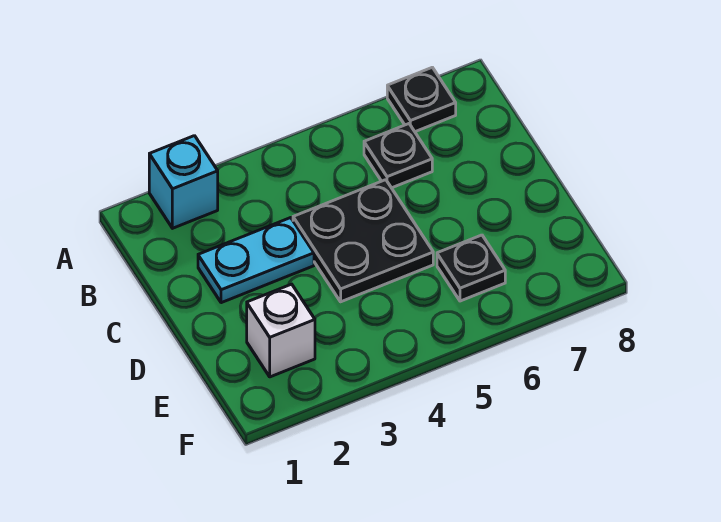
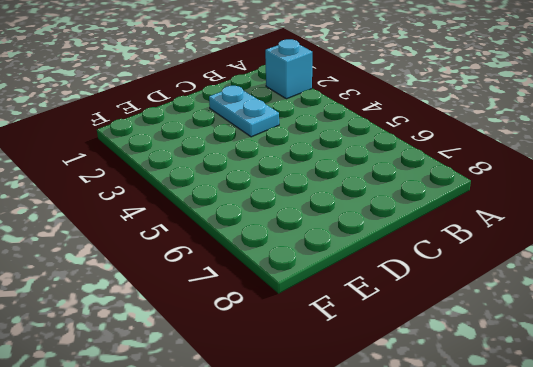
none -> black 1x1 plate [387,67,456,132]
none -> black 1x1 plate [364,124,432,188]

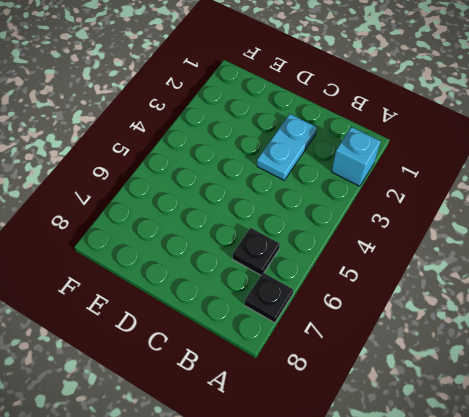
none -> black 2x2 plate [293,180,433,302]
none -> white 1x1 brick [247,284,315,377]

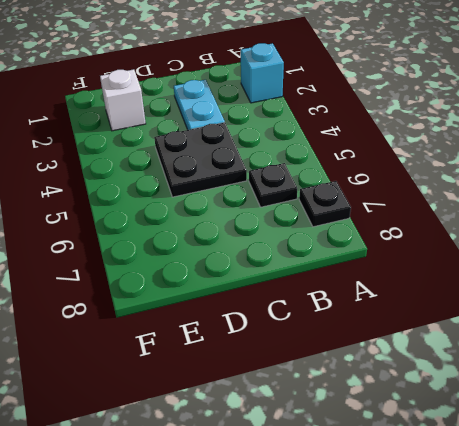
none -> black 1x1 plate [437,235,505,301]

